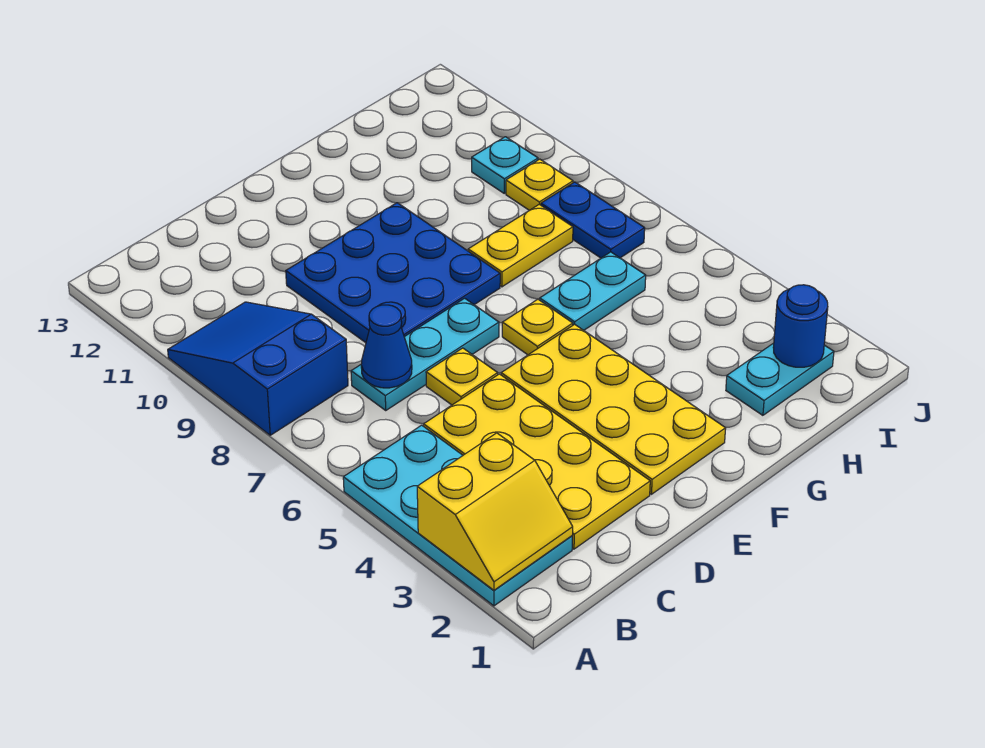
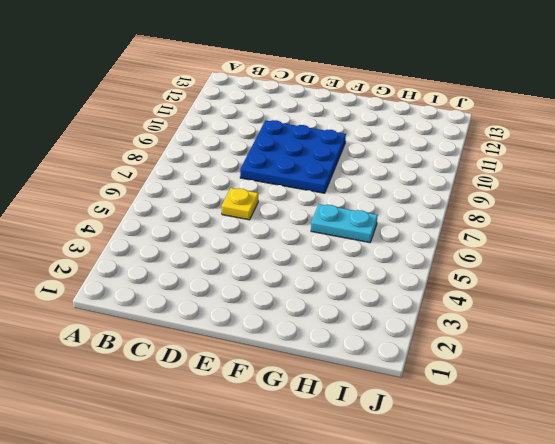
none -> cyan 2x4 plate [343,425,572,606]
none -> blue 2x3 slope [168,302,348,435]
none -> yellow 2x4 plate [424,374,650,549]

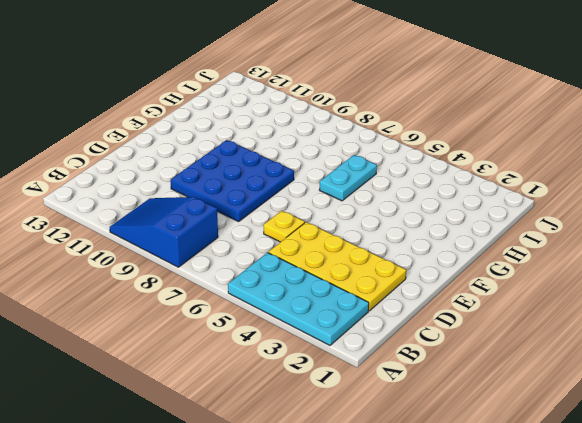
none -> cyan 1x3 plate [351,298,499,410]
none -> yellow 2x4 plate [501,324,726,494]
none -> yellow 1x1 plate [502,299,573,355]

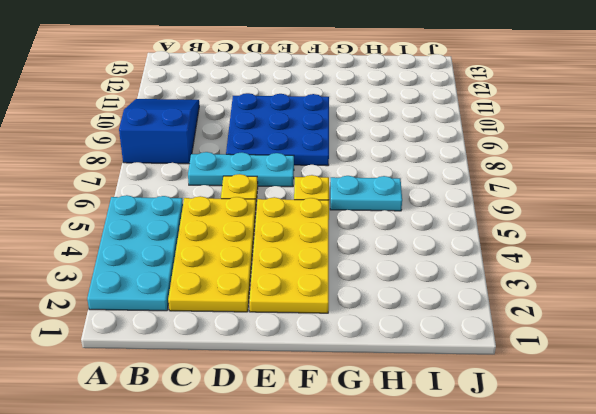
none -> yellow 1x2 plate [468,204,573,287]
none -> cyan 1x2 plate [726,343,834,415]
none -> blue 1x2 plate [541,182,645,258]

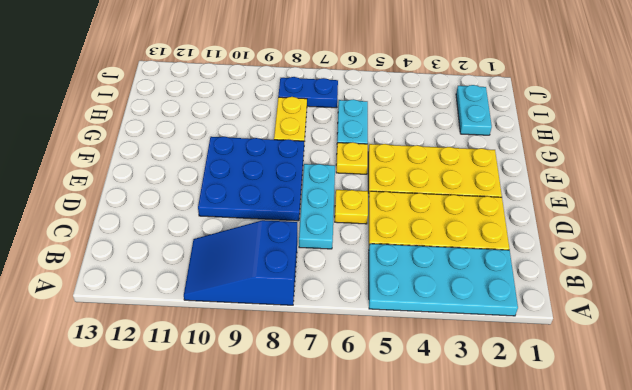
none -> yellow 1x1 plate [506,159,573,210]
none -> cyan 1x1 plate [472,137,538,193]
none -> yellow 2x2 slope [417,433,573,590]

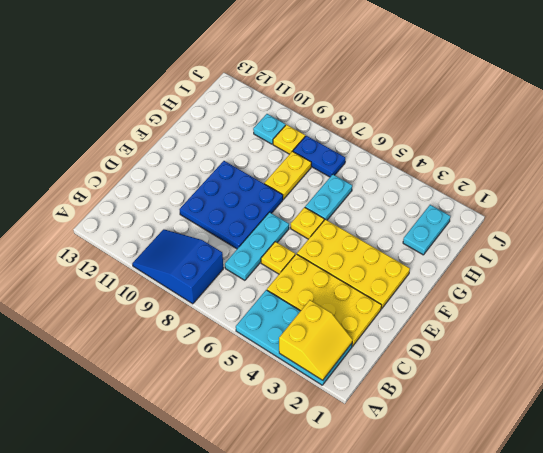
none -> blue 1x1 cone [361,305,412,388]
none -> blue 1x1 round brick [773,285,828,367]

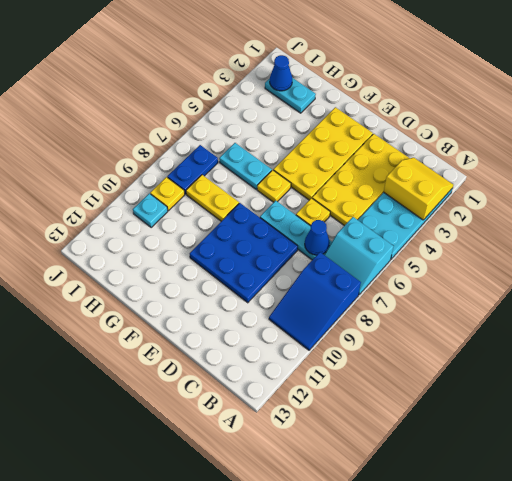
cyan 2x2 slope [324,217,394,295] -> none
blue 1x1 cone [270,55,292,91] -> blue 1x1 round brick [773,285,828,367]

